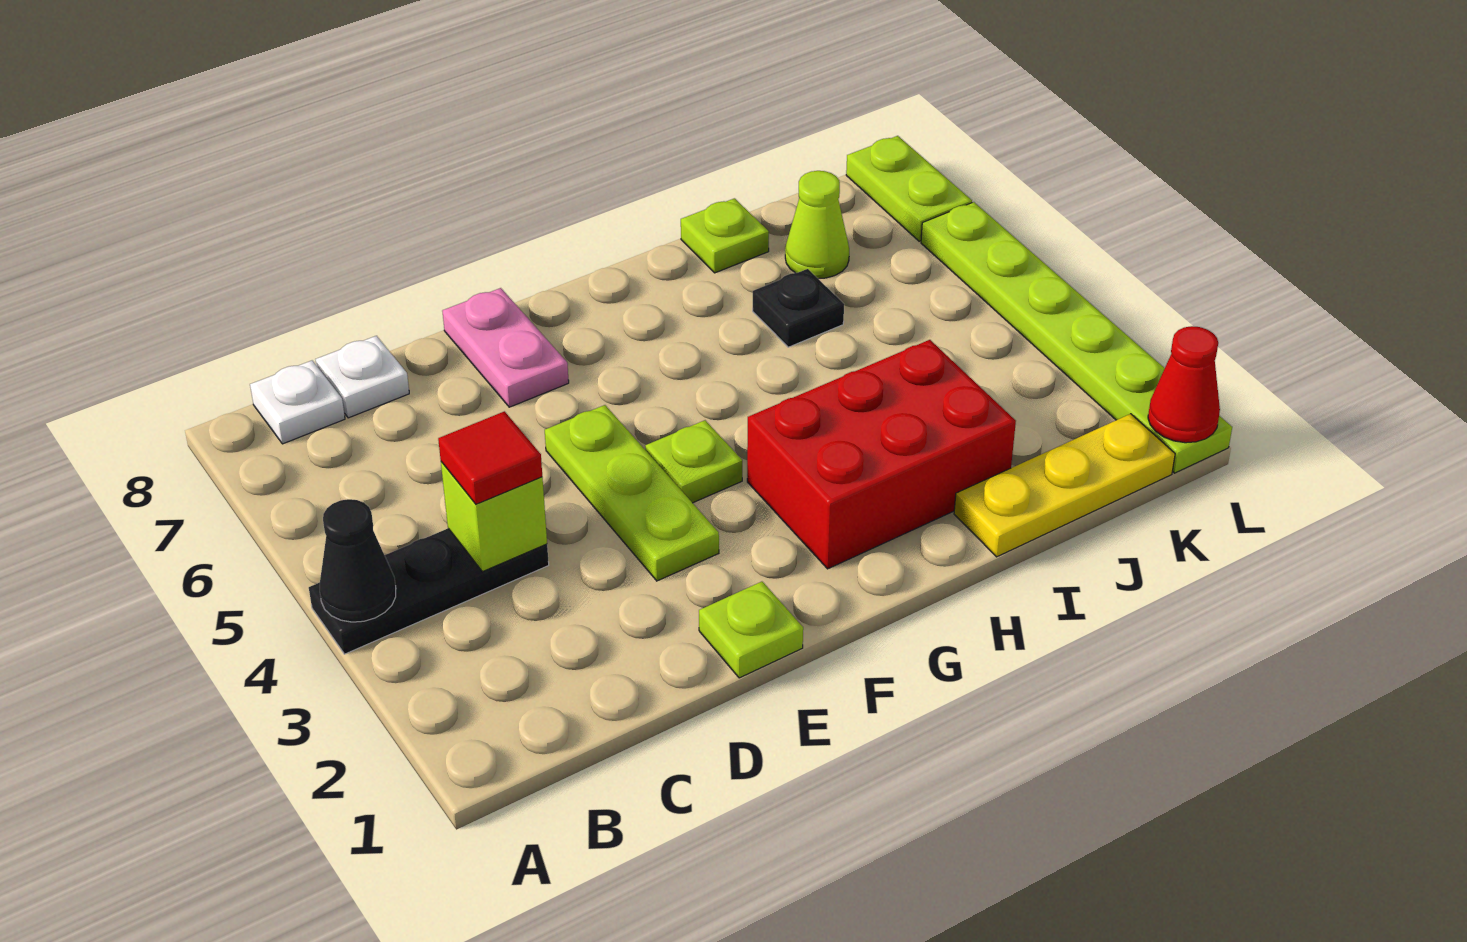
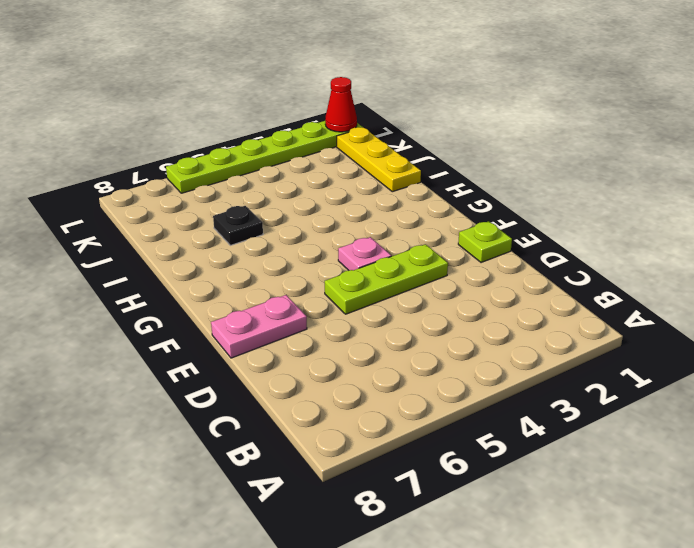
pink 1x1 plate [338,237,391,270] -> lime 1x1 plate [645,420,742,503]
none -> black 1x3 plate [309,529,549,654]
none -> white 1x1 plate [250,361,345,444]
none -> white 1x1 plate [316,336,409,418]

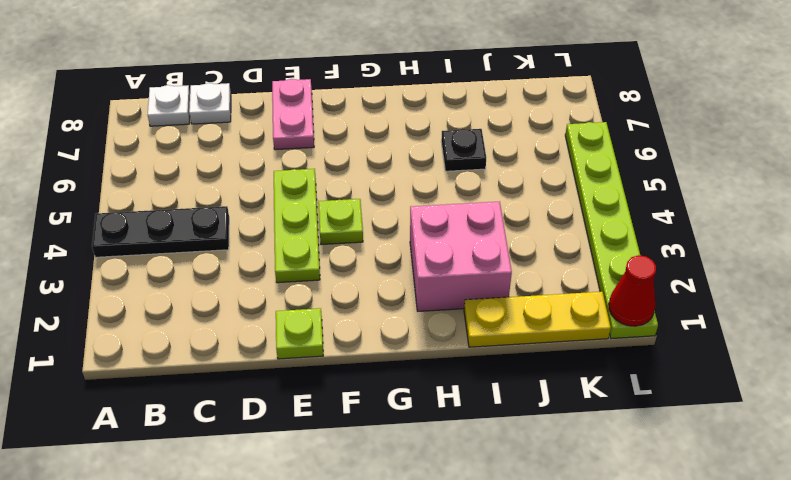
pink 2x2 brick [410,202,512,311] -> red 2x3 brick [747,340,1016,569]
none -> lime 1x1 plate [681,198,769,273]
none -> lime 1x1 cone [785,171,849,279]
none -> lime 1x2 plate [846,136,972,241]

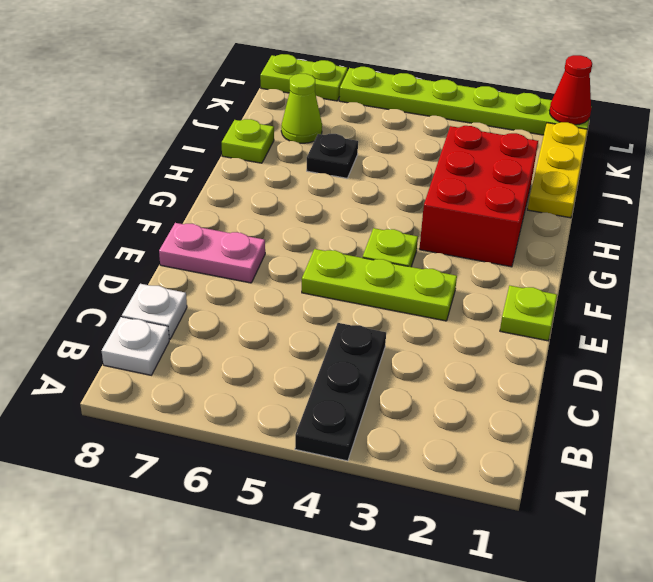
none -> black 1x1 cone [320,499,396,622]
none -> lime 1x1 brick [441,462,547,572]
none -> red 1x1 tile [438,411,542,504]

